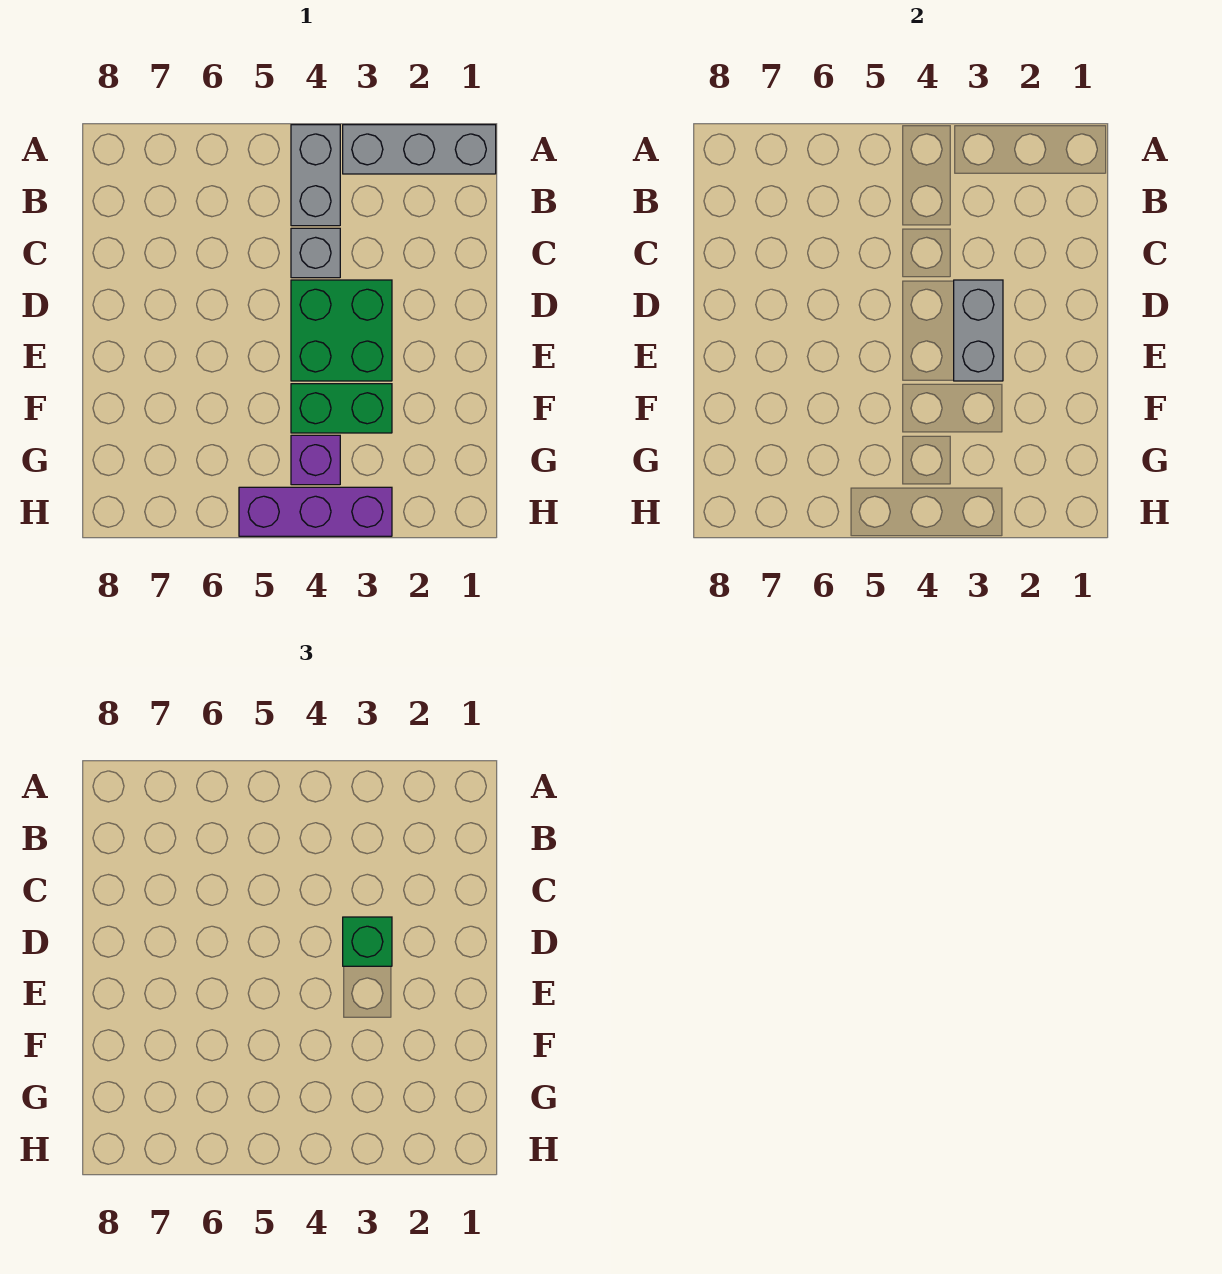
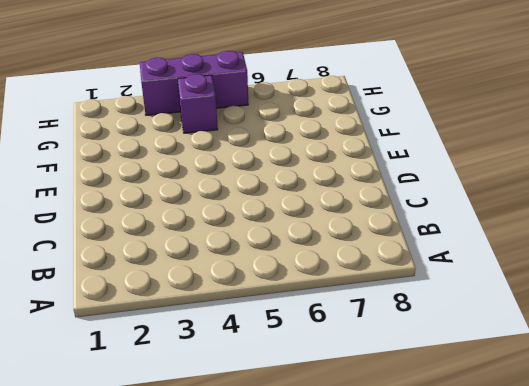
none -> grey 1x3 brick [343,125,496,174]
none -> grey 1x2 brick [291,125,340,226]

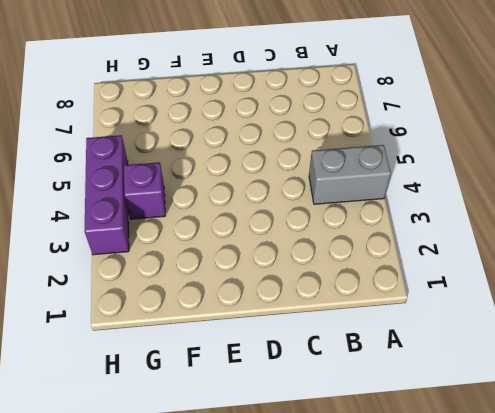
none -> grey 1x3 brick [343,125,496,174]
none -> grey 1x1 brick [291,228,340,278]

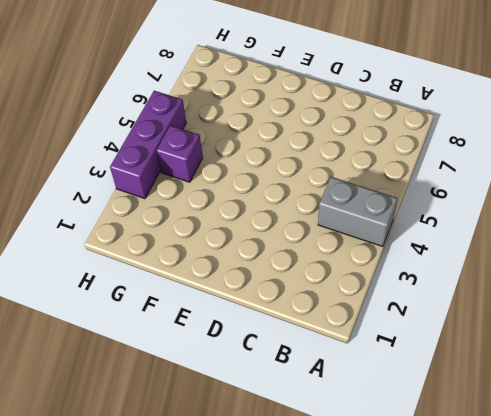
none -> grey 1x3 brick [343,125,496,174]
none -> grey 1x1 brick [291,228,340,278]

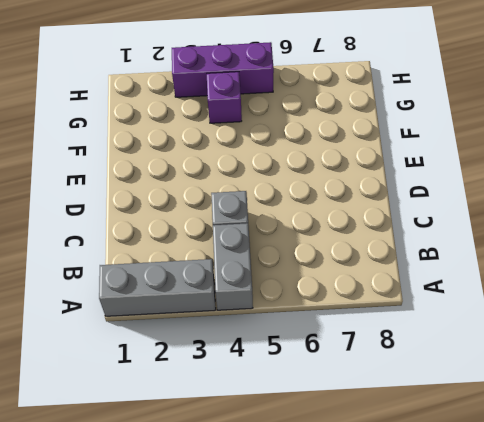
none -> green 2x2 brick [291,280,392,381]
none -> green 1x2 brick [291,384,392,433]

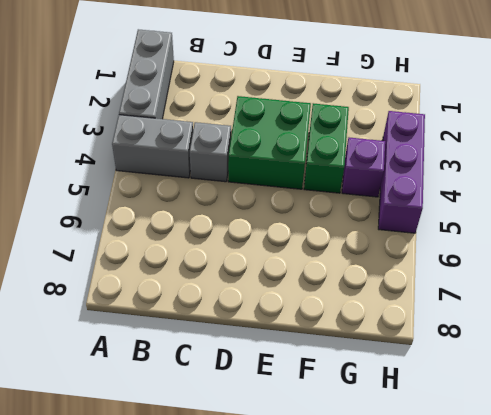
none -> grey 1x2 brick [954,280,1003,381]
none -> green 1x1 brick [343,917,392,966]

